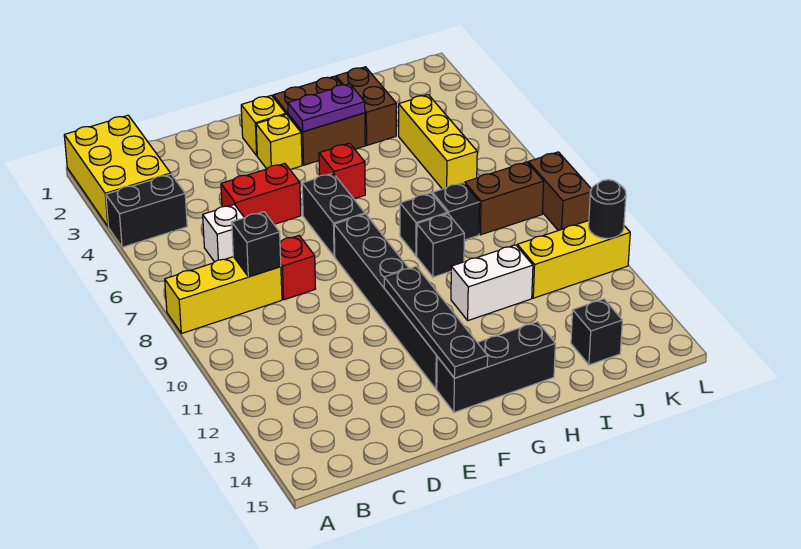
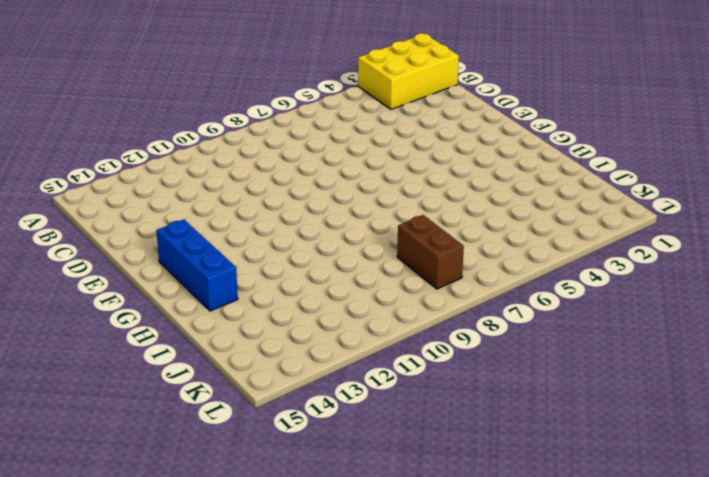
blue 1x3 brick [156,219,238,311] -> black 1x3 brick [437,322,555,412]
none -> black 1x2 brick [106,174,187,247]
none -> yellow 1x3 brick [165,257,282,334]
none -> white 1x1 brick [203,205,244,262]

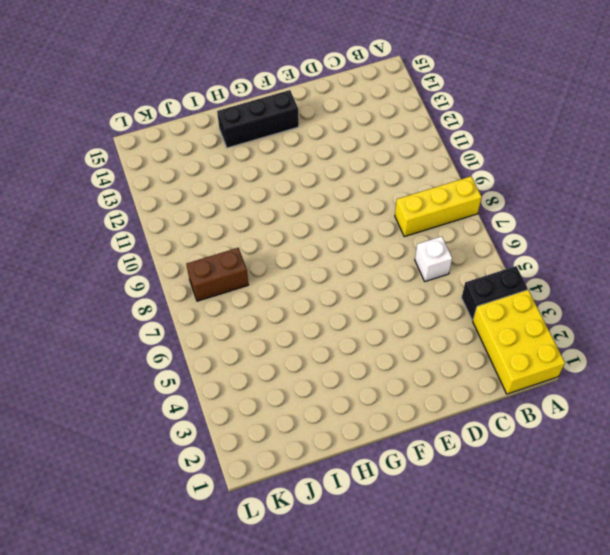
none -> red 1x2 brick [221,164,301,224]
none -> red 1x1 brick [280,236,316,300]
none -> yellow 1x1 brick [241,95,286,156]

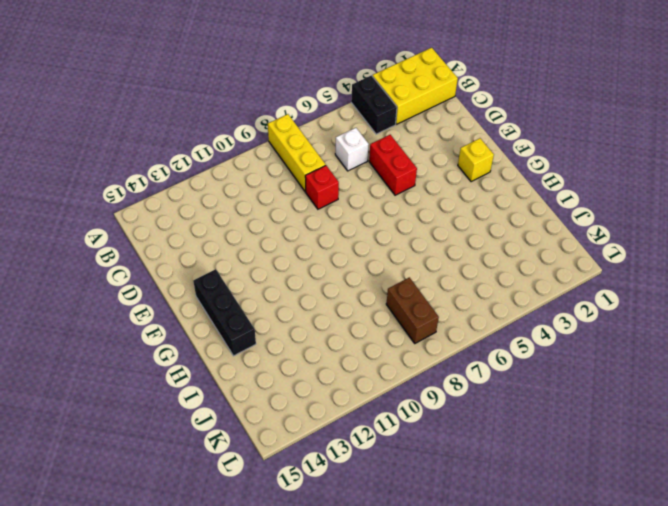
none -> yellow 1x1 brick [256,114,302,169]
none -> black 1x2 brick [302,173,365,257]
none -> black 1x6 brick [334,214,437,389]

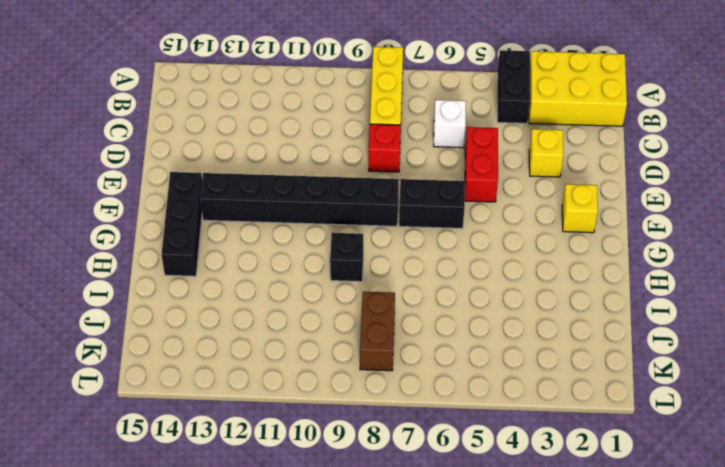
yellow 1x1 brick [529,129,563,177] -> yellow 1x1 brick moved to [256,114,302,169]
none -> brown 2x2 brick [273,76,365,165]
none -> red 1x1 brick [319,143,365,199]
none -> black 1x1 brick [400,193,447,256]

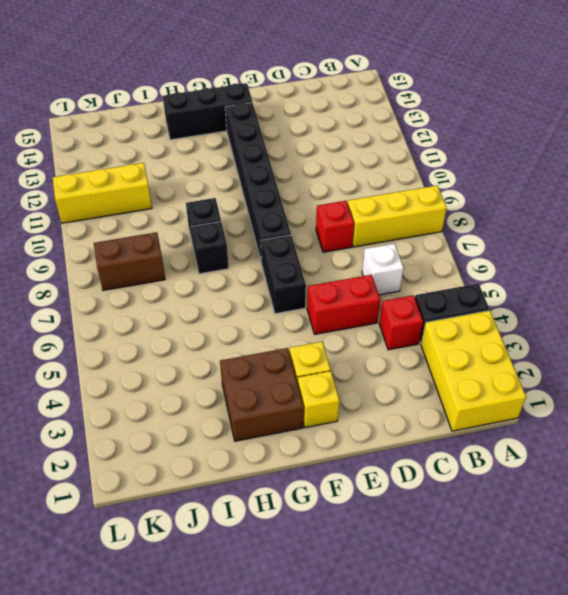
red 1x1 brick [379,295,423,350] -> red 1x1 brick moved to [319,143,365,199]
none -> white 1x2 brick [451,245,533,320]
none -> brown 1x2 brick [336,67,396,145]
none -> black 1x1 brick [433,183,480,240]

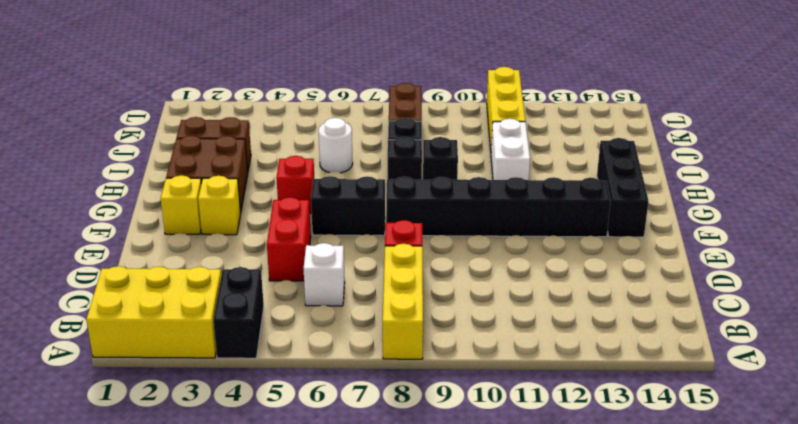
white 1x1 round brick [319,118,353,173] -> none
none -> yellow 1x3 brick [399,95,477,189]
none -> black 1x1 brick [571,299,622,365]
none -> brown 1x2 brick [528,152,591,231]

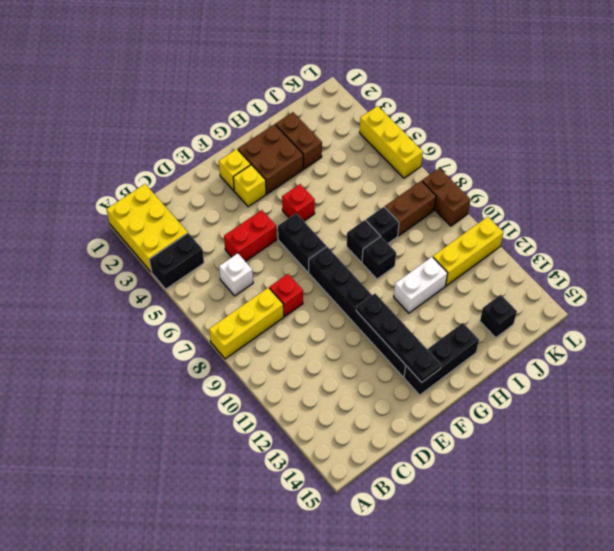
yellow 1x3 brick [360,106,423,178] -> yellow 1x3 brick moved to [399,95,477,189]
none -> black 1x1 brick [232,212,281,277]
none -> purple 1x2 plate [288,84,365,132]
none -> black 1x1 round brick [589,180,626,238]

